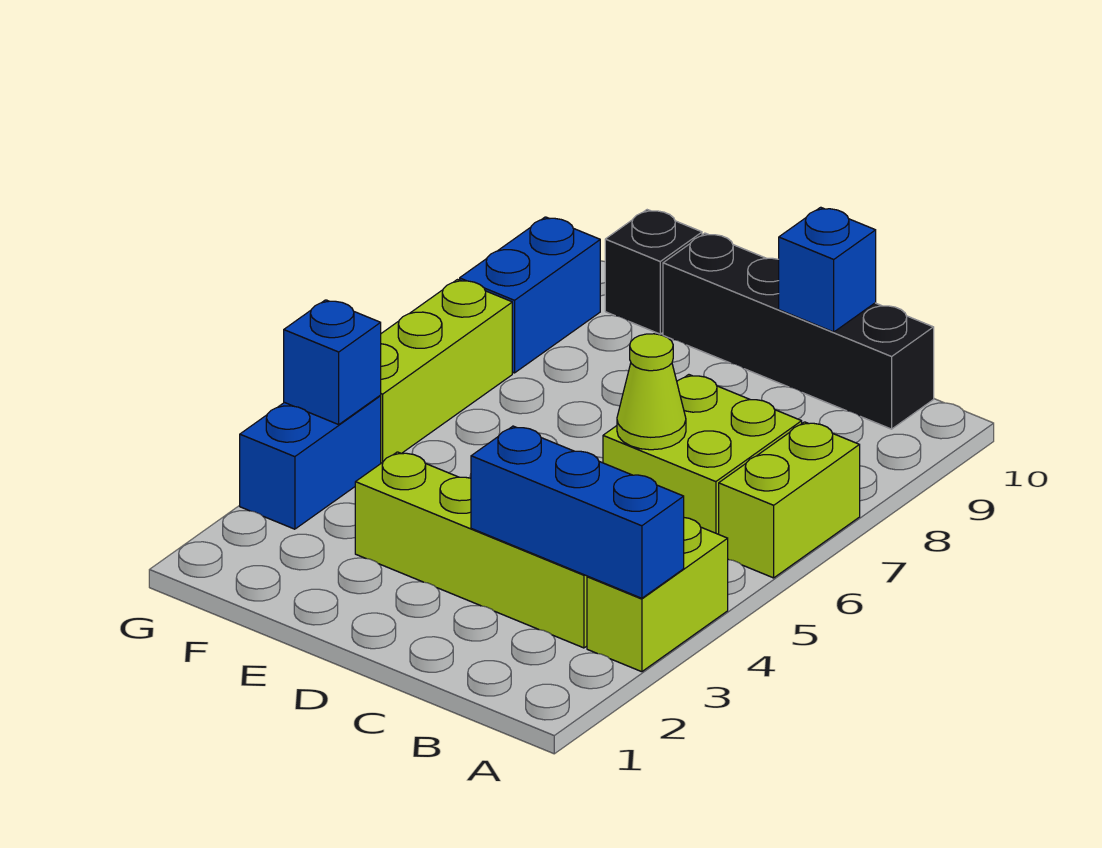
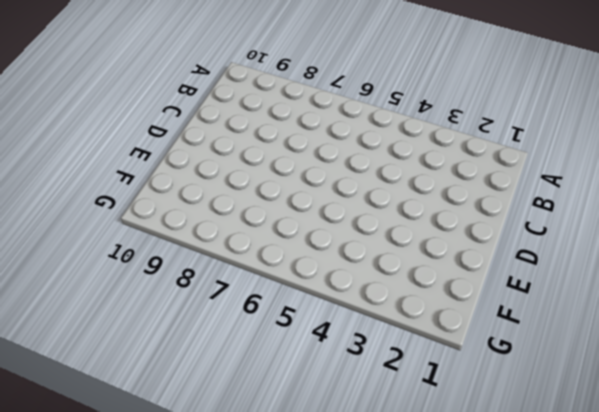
none -> lime 1x2 brick [587,518,728,672]
none -> lime 1x2 brick [719,422,860,578]
none -> lime 1x4 brick [355,452,587,648]

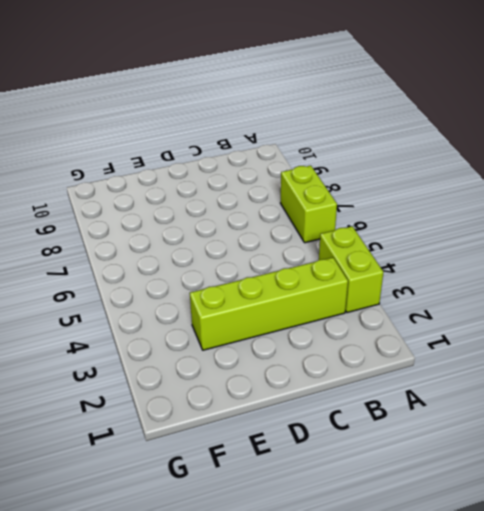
none -> lime 2x2 brick [603,375,802,534]
none -> black 1x4 brick [663,233,934,429]
none -> black 1x1 brick [605,210,702,334]

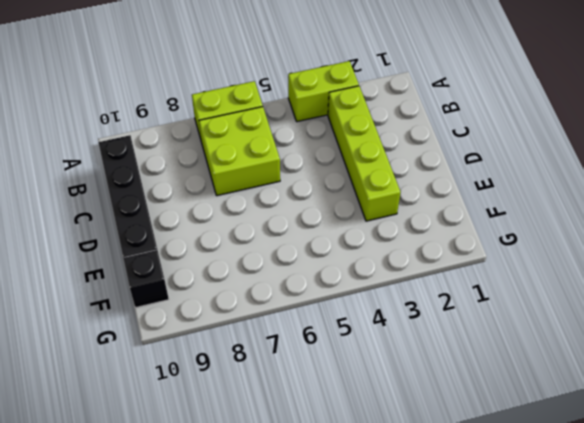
none -> blue 1x2 brick [240,396,381,529]
none -> lime 1x3 brick [380,280,512,463]
none -> blue 1x2 brick [460,217,600,373]

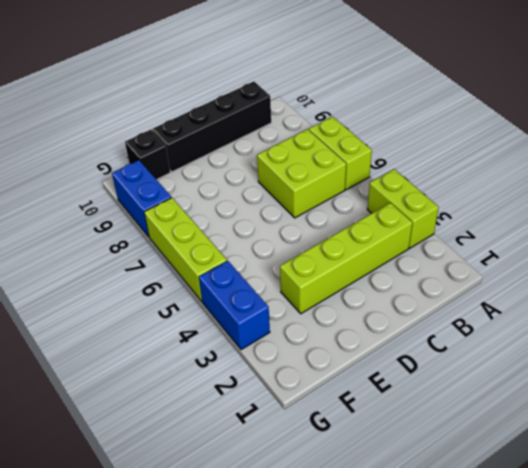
none -> blue 1x3 brick [471,426,684,598]
none -> lime 1x1 cone [617,334,686,450]
none -> blue 1x1 brick [779,207,876,332]

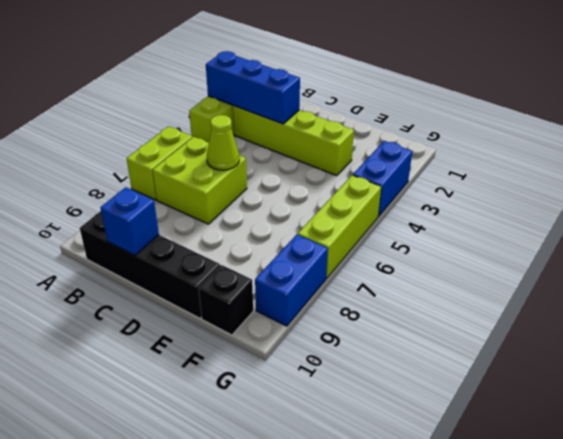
none -> blue 1x1 brick [284,300,381,424]

